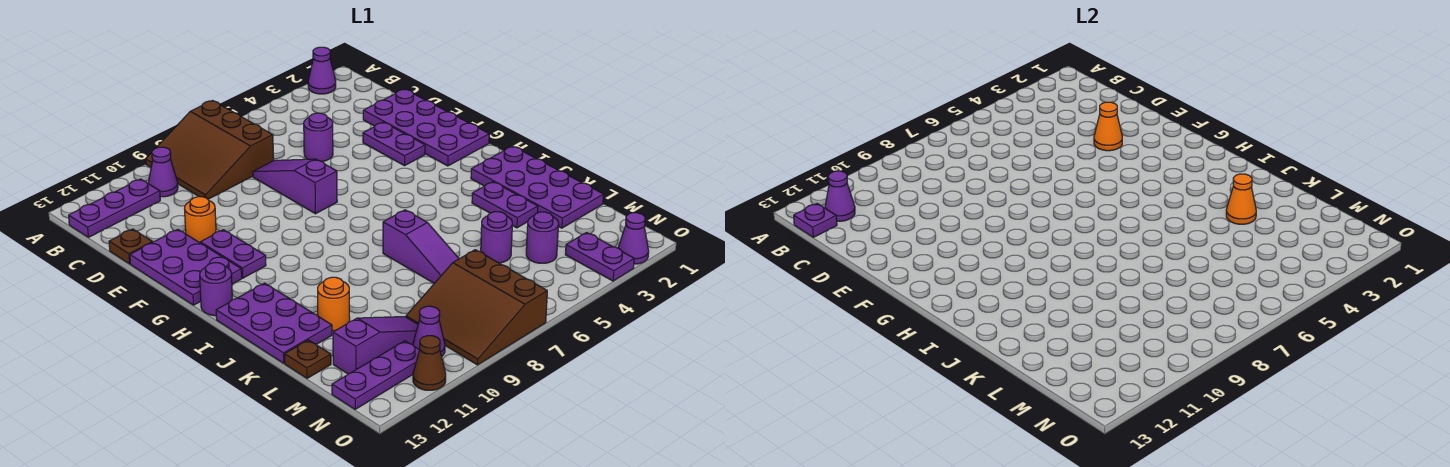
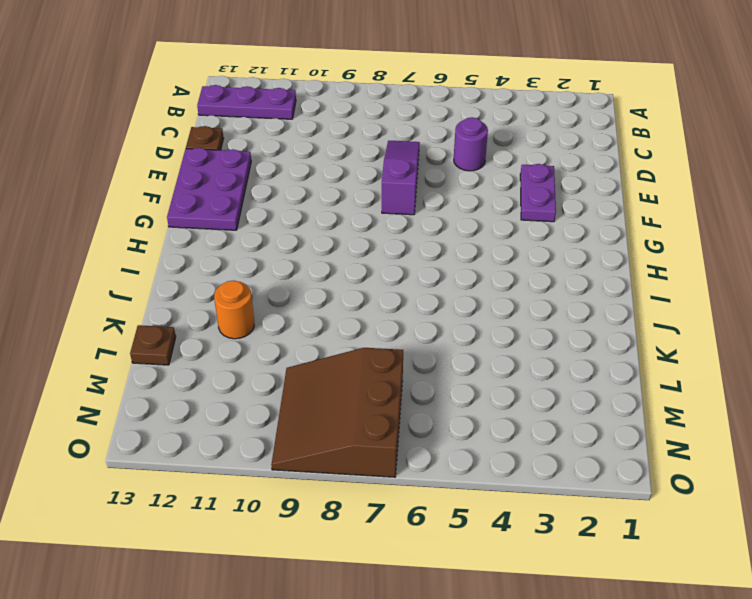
none -> purple 1x1 cone [308,47,336,94]
none -> brown 3x3 slope [146,101,274,199]
none -> purple 1x1 cone [148,147,178,197]
none -> purple 2x4 plate [363,89,489,166]

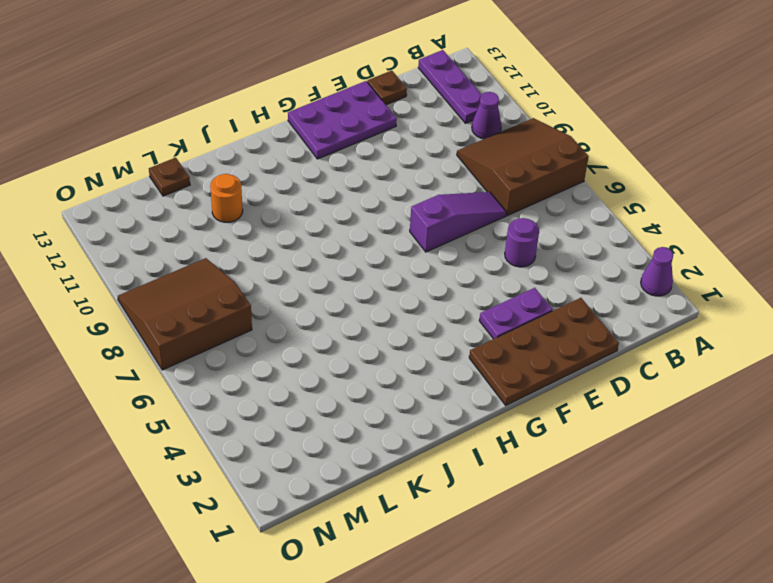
brown 2x4 plate [469,298,619,405] -> purple 2x4 plate [363,89,489,166]
none -> orange 1x1 round brick [185,197,216,243]
none -> purple 1x2 plate [200,230,266,278]
none -> purple 1x1 round brick [200,263,232,316]
none -> purple 2x4 plate [471,146,604,228]

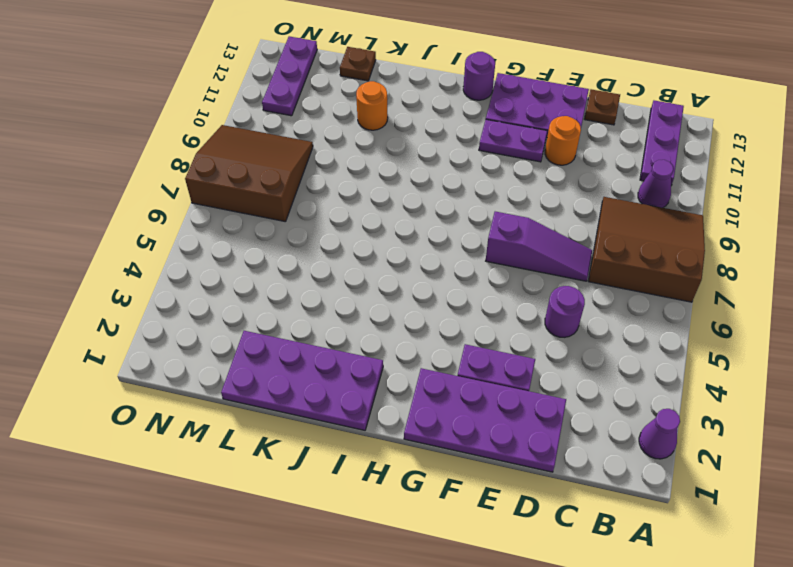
none -> purple 2x3 plate [216,283,332,363]
none -> purple 1x2 plate [472,182,538,228]
none -> purple 1x3 slope [383,210,459,283]
none -> purple 1x1 round brick [481,212,512,263]

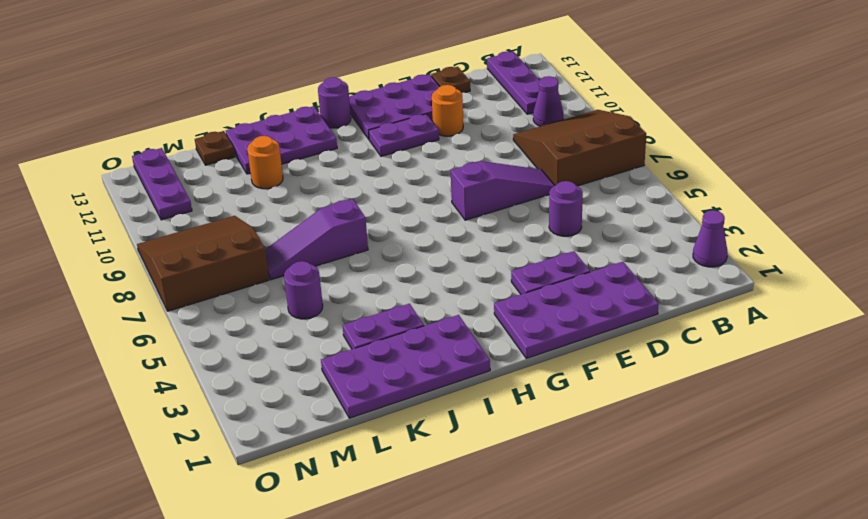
none -> purple 1x1 round brick [526,212,559,263]
none -> purple 1x3 slope [333,317,418,374]
none -> purple 1x2 plate [565,233,634,281]
none -> purple 1x1 cone [413,306,445,356]

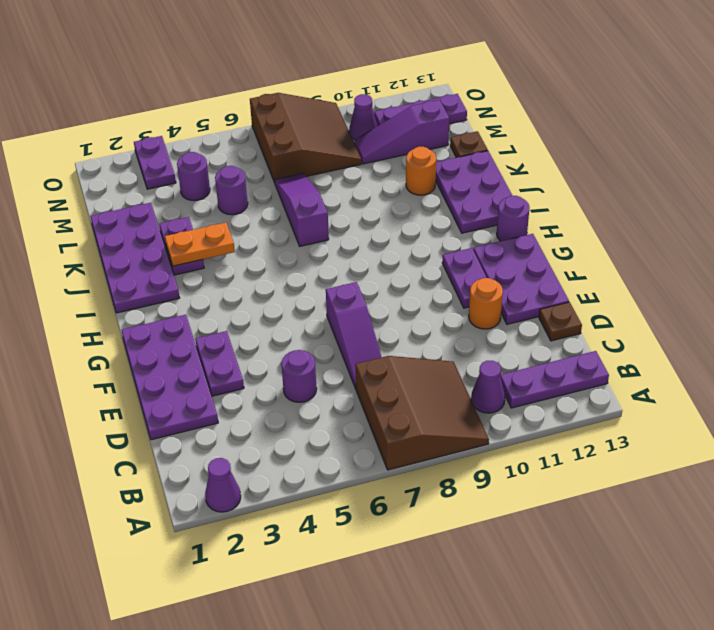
orange 1x2 plate [165,223,235,266] -> none
none -> purple 1x1 cone [618,213,649,264]
none -> brown 1x1 cone [413,336,446,390]
none -> purple 1x1 cone [825,171,855,221]
none -> purple 1x1 plate [794,204,837,237]

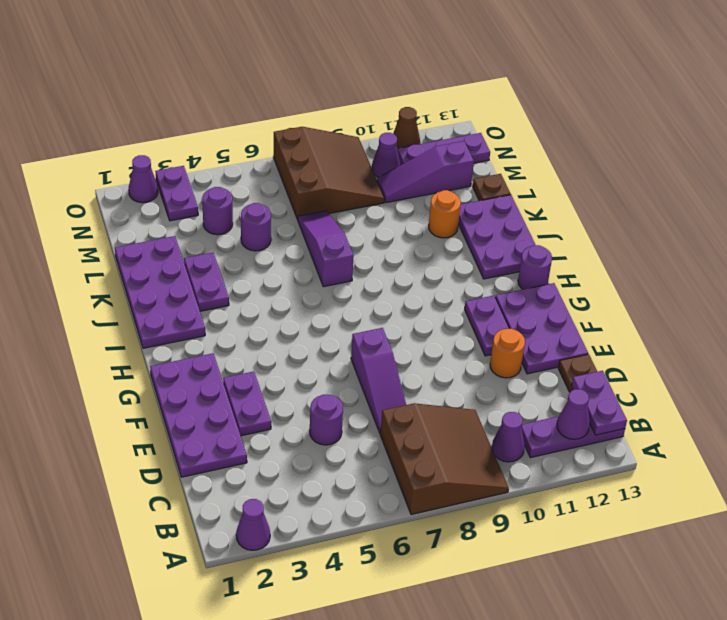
purple 1x2 plate [572,371,627,435] -> purple 1x1 plate [794,204,837,237]
none -> orange 1x1 cone [1094,102,1122,151]
none -> orange 1x1 cone [1226,174,1256,224]

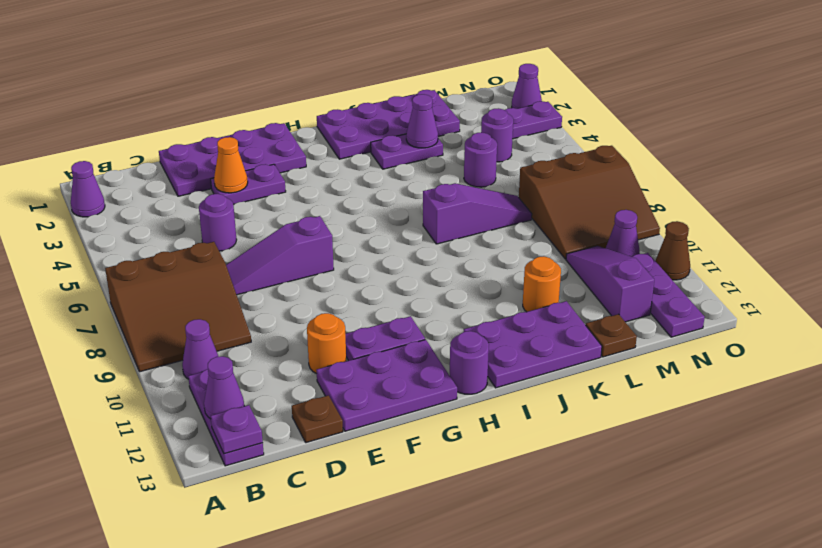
purple 1x1 cone [406,94,438,148] -> orange 1x1 cone [1226,174,1256,224]

